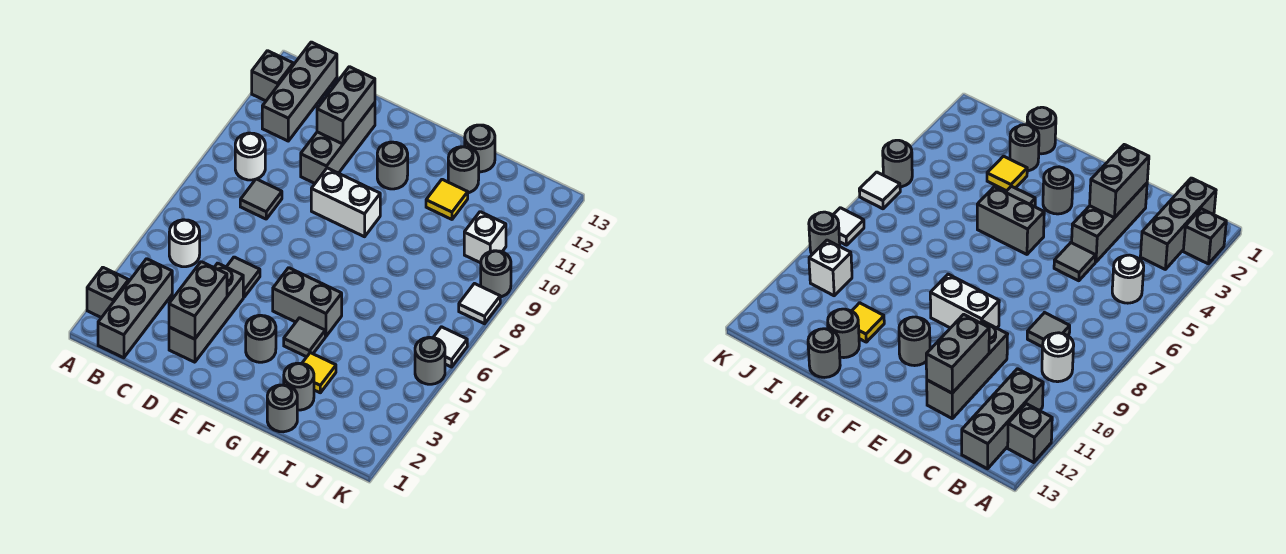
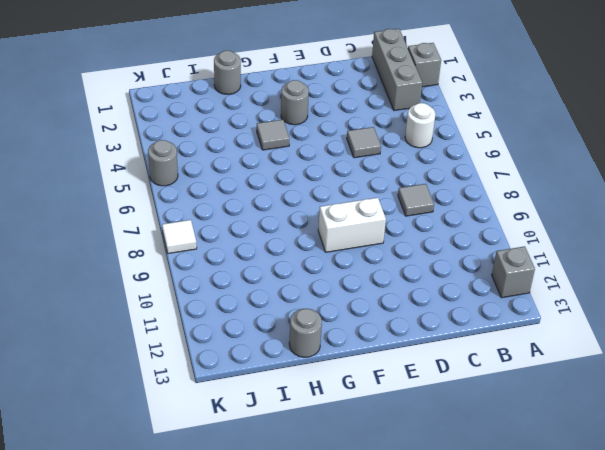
none -> white 1x1 round brick [235,133,265,180]
none -> grey 1x3 brick [262,42,337,141]
none -> grey 1x3 brick [169,263,243,362]

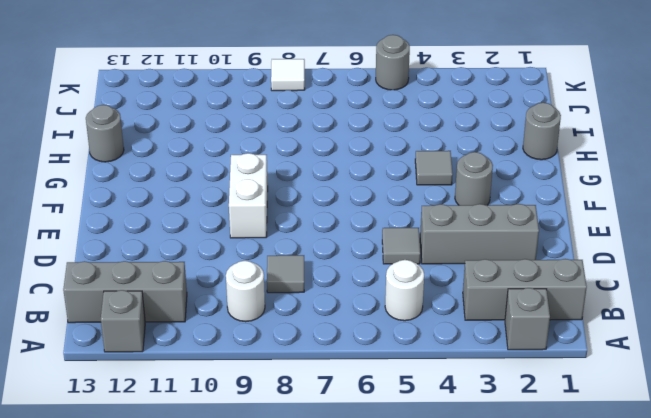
none -> grey 1x3 brick [301,103,375,183]
none -> grey 1x2 brick [273,268,342,336]
none -> grey 1x1 round brick [377,142,408,189]

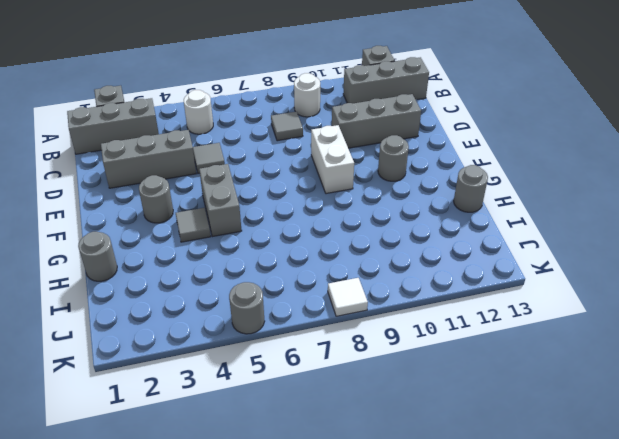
none -> grey 1x1 round brick [284,363,314,410]
none -> yellow 1x1 tile [302,353,336,393]
none -> yellow 1x1 tile [426,179,468,219]

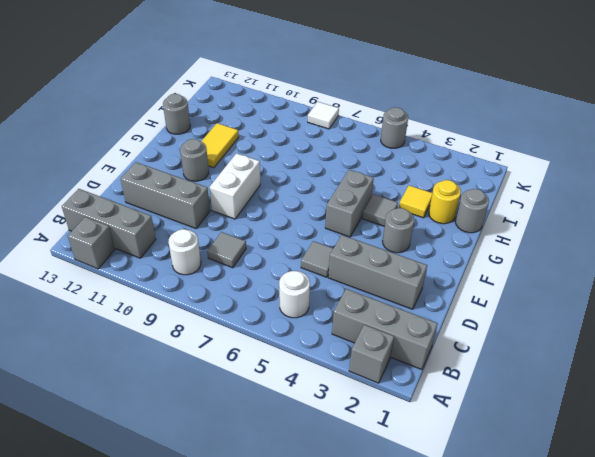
yellow 1x2 tile [201,123,239,168] -> yellow 1x1 tile [426,179,468,219]
yellow 1x1 round brick [429,180,461,224] -> grey 1x1 round brick [284,363,314,410]
none -> grey 1x1 round brick [448,147,479,193]
none -> white 1x1 brick [464,212,506,263]
none -> white 1x1 tile [433,327,467,367]

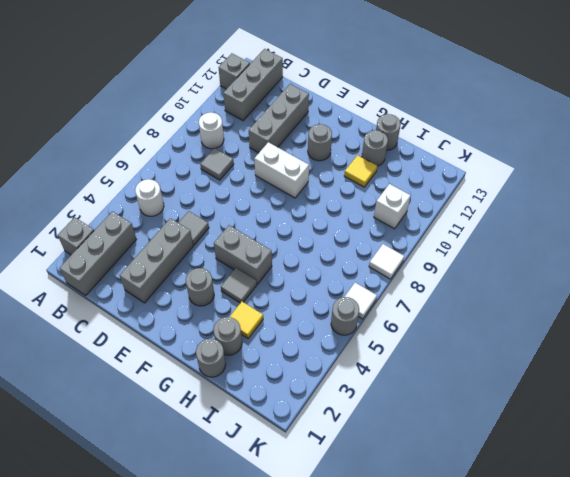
none -> grey 1x1 round brick [481,251,511,297]
none -> grey 1x2 brick [169,262,227,339]
none -> grey 1x2 brick [317,67,375,144]

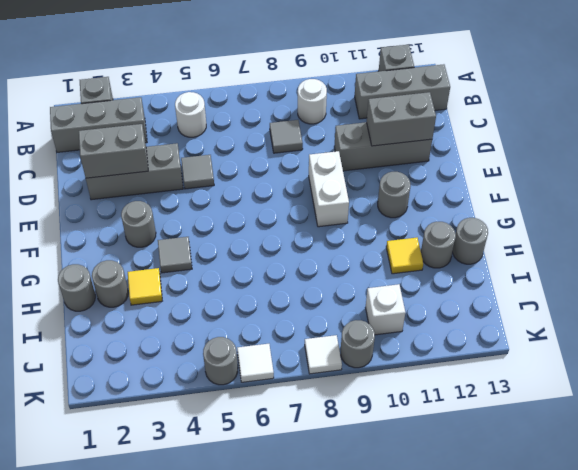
none -> grey 1x2 brick [273,268,342,336]

